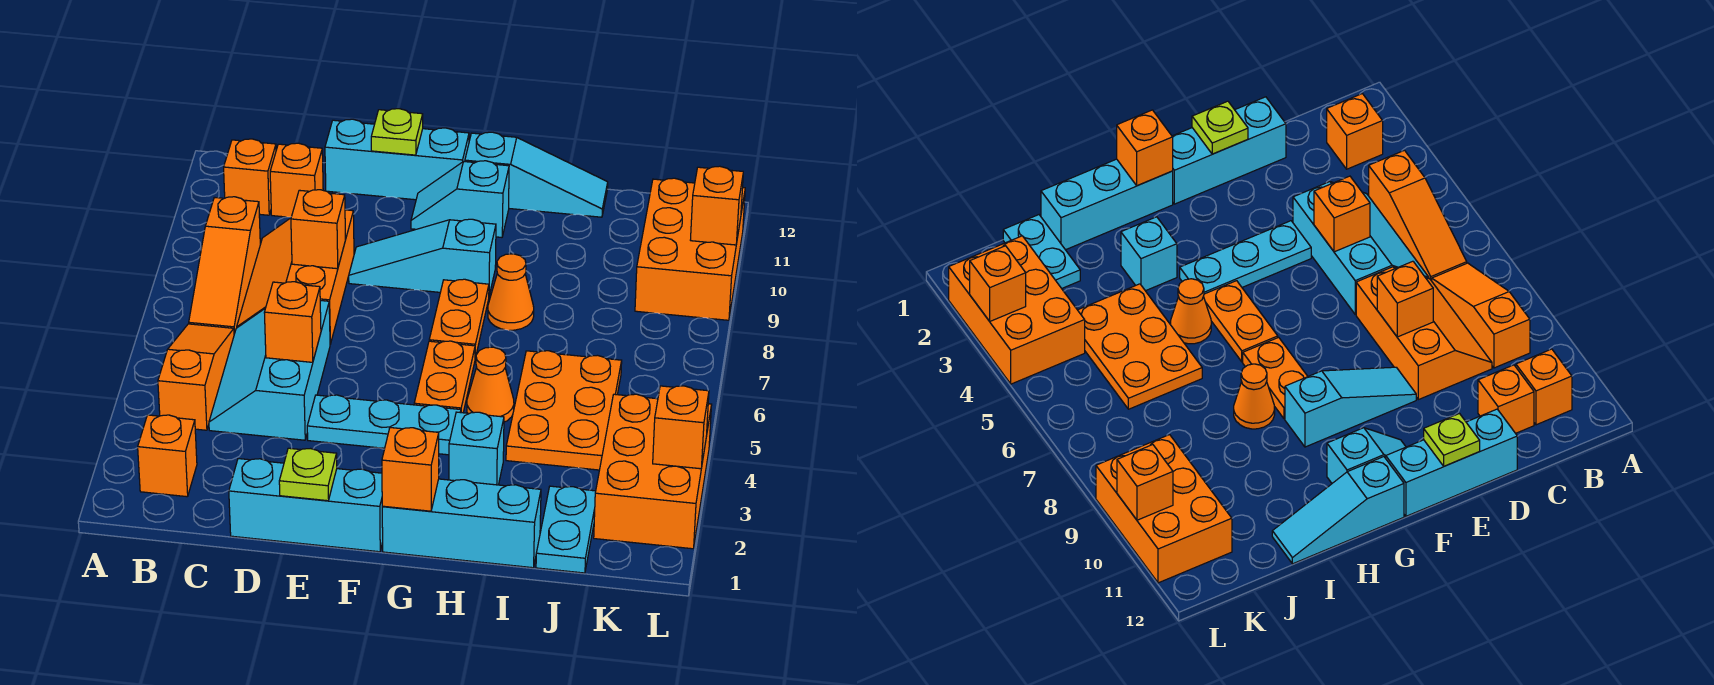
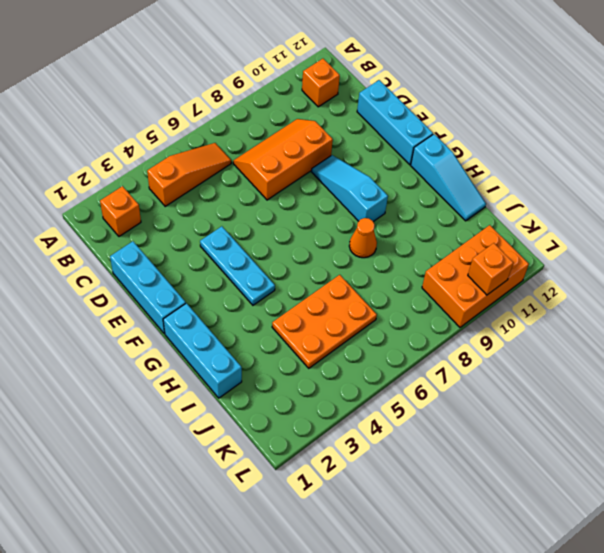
none -> orange 1x3 slope [189,197,260,334]
none -> cyan 2x3 slope [209,301,330,440]
none -> orange 1x1 brick [270,143,323,217]
none -> cyan 1x2 slope [411,161,509,237]

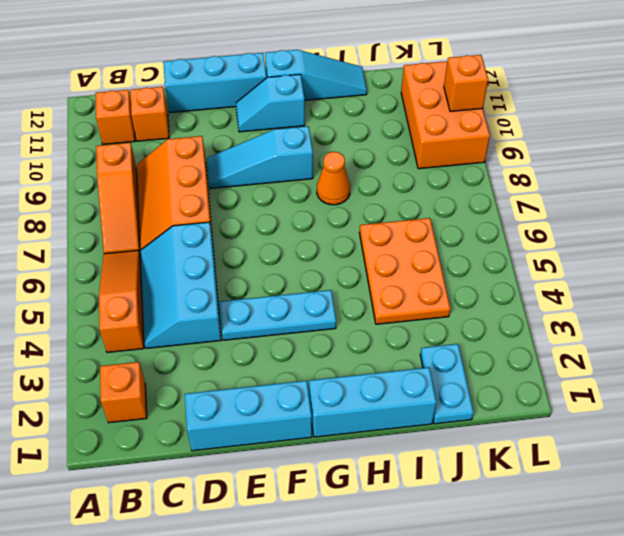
none -> orange 1x2 plate [414,341,475,413]
none -> orange 1x2 plate [429,279,489,358]
none -> cyan 1x1 brick [449,412,504,485]
none -> orange 1x1 cone [467,347,514,422]

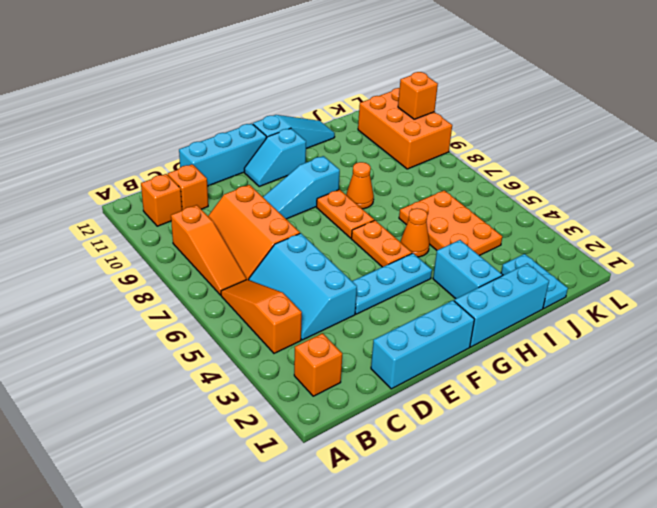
cyan 1x2 brick [433,240,502,299] -> cyan 1x1 brick [449,412,504,485]
none -> orange 2x3 brick [594,394,712,549]
none -> orange 1x1 brick [264,282,321,362]
none -> orange 1x1 brick [291,190,346,269]
none -> lime 1x1 plate [279,448,337,501]

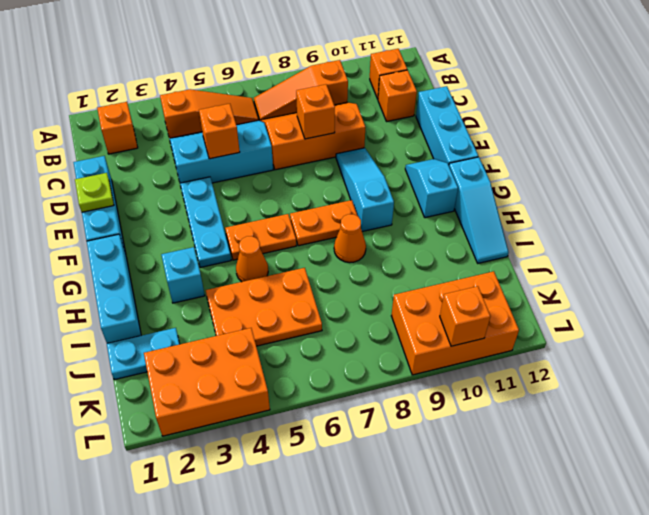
none -> lime 1x1 plate [371,109,423,155]
none -> orange 1x1 brick [382,428,439,511]
none -> orange 1x1 brick [653,386,709,469]

